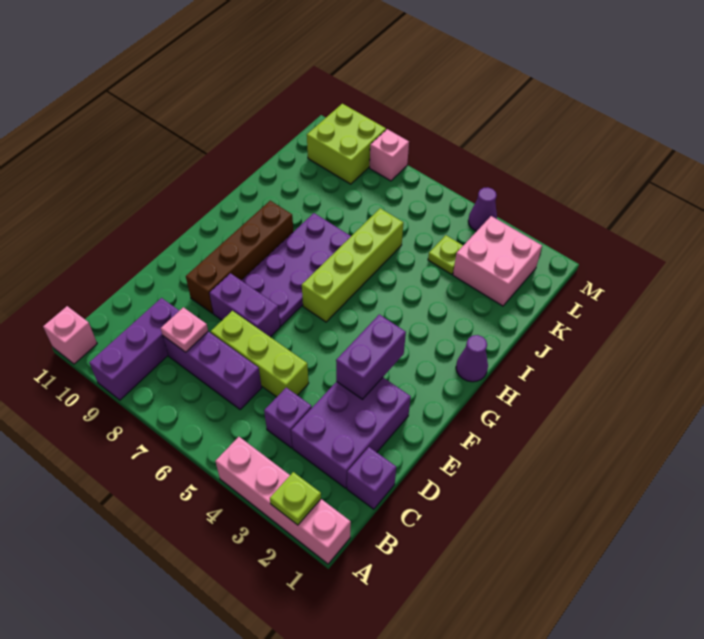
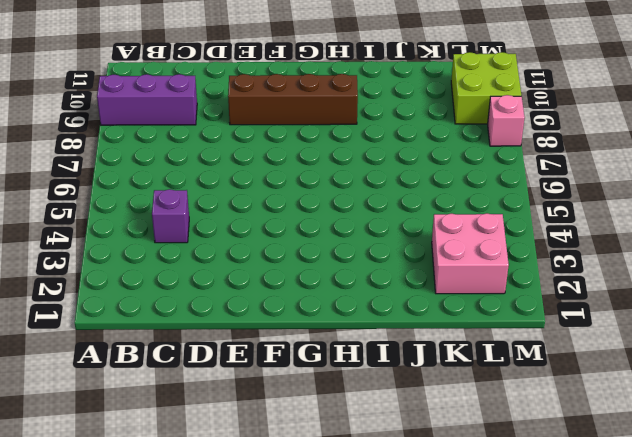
none -> pink 1x4 brick [215,437,351,564]
none -> pink 1x1 brick [43,306,97,364]
none -> purple 1x1 brick [347,447,396,509]

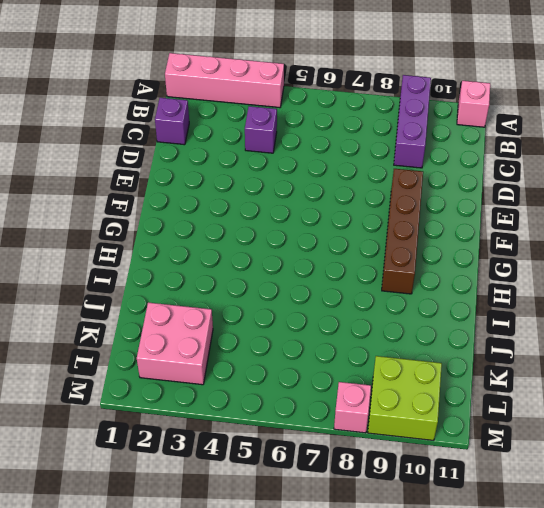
none -> purple 2x3 brick [291,377,411,488]
none -> purple 1x3 brick [163,332,262,410]
none -> lime 1x3 brick [211,311,309,397]

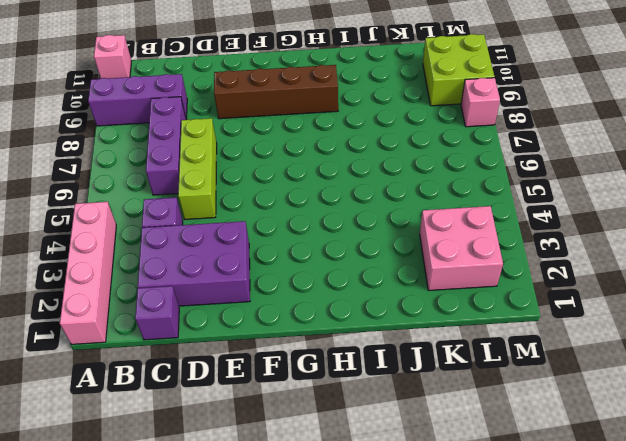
none -> purple 1x2 brick [209,273,280,337]
none -> purple 2x4 plate [241,213,351,326]
none -> lime 1x4 brick [302,208,403,322]

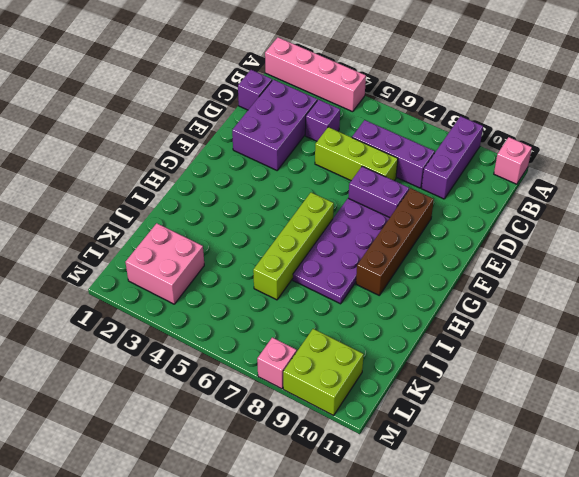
none -> purple 1x1 cone [456,335,488,382]
none -> lime 1x1 plate [428,235,463,274]
none -> purple 1x1 cone [468,187,497,231]

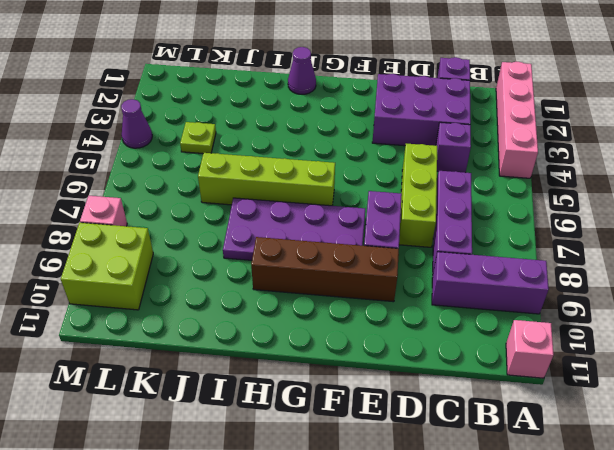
none -> pink 2x2 brick [453,216,542,306]
none -> lime 1x1 plate [270,472,321,525]
none -> pink 1x1 plate [161,307,208,352]

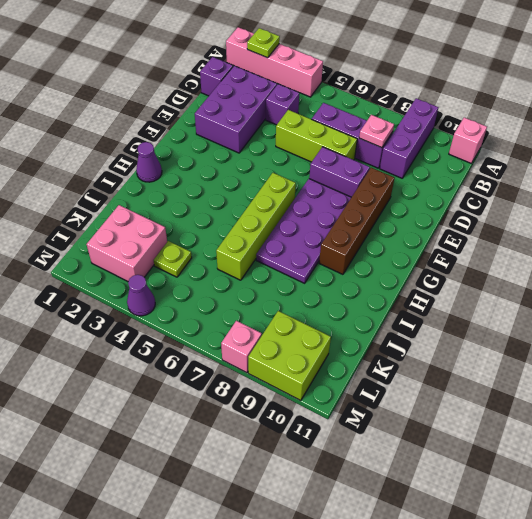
none -> purple 1x2 brick [336,314,406,399]

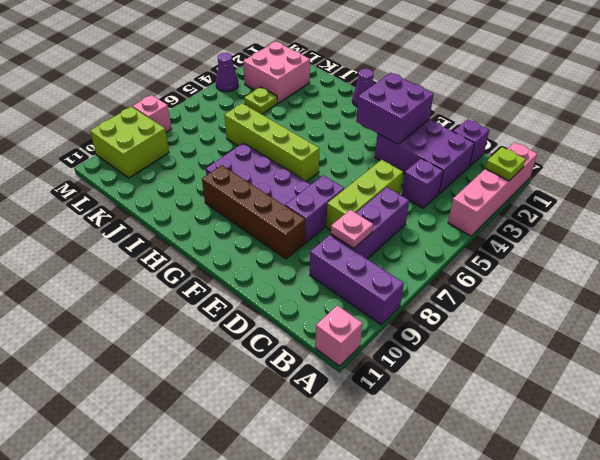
purple 2x2 brick [356,73,434,144] -> purple 1x2 brick [336,314,406,399]

